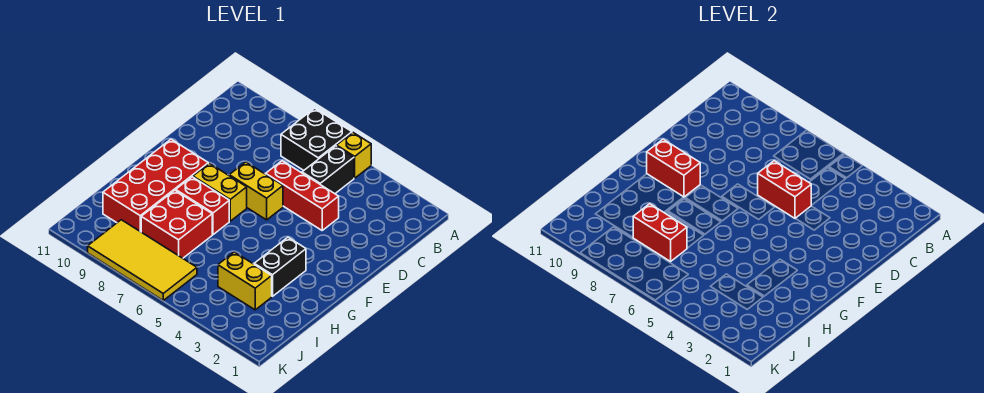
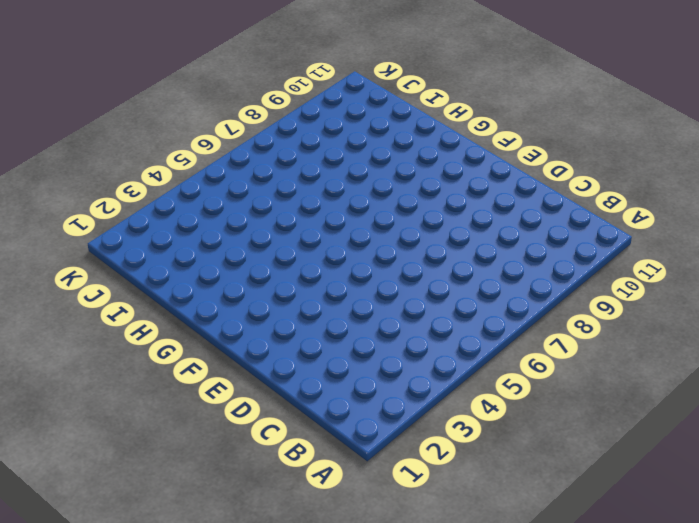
none -> yellow 1x1 brick [337,133,371,178]
none -> black 2x2 brick [281,108,352,170]
none -> black 1x2 brick [302,146,354,194]

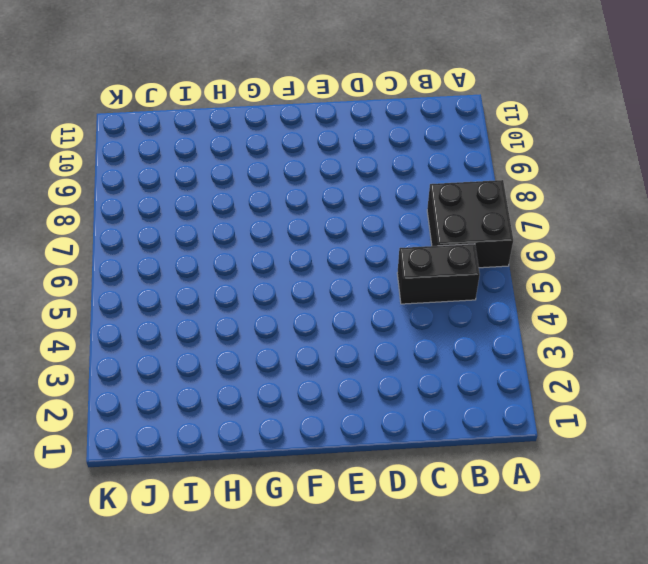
none -> yellow 1x1 brick [337,133,371,178]
none -> red 1x3 brick [266,161,339,230]
none -> yellow 1x2 brick [229,162,283,220]

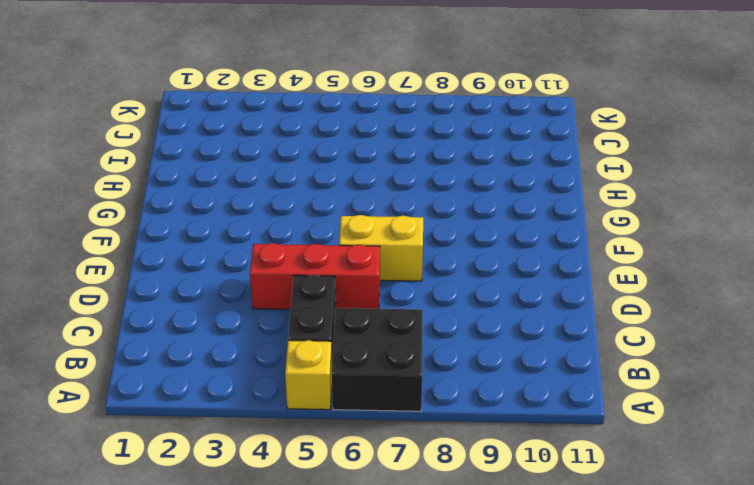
none -> yellow 1x2 brick [193,163,247,221]
none -> red 2x4 brick [103,139,208,232]
none -> black 1x2 brick [254,237,306,296]

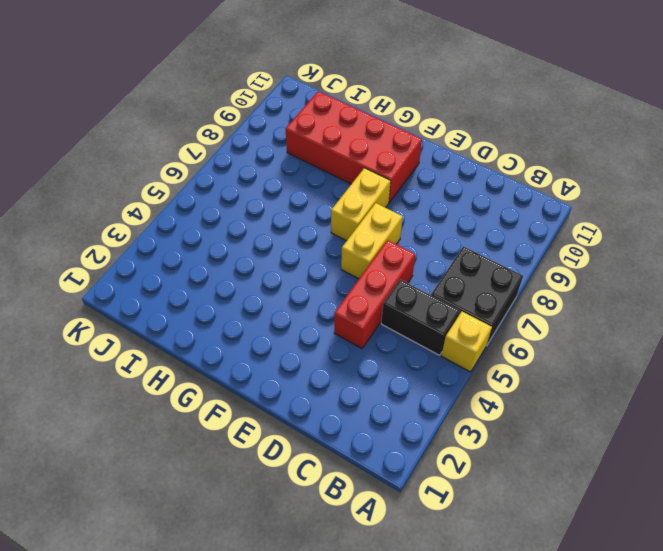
none -> black 1x2 brick [254,237,306,296]
none -> red 1x2 brick [176,177,229,235]
none -> red 2x2 brick [141,190,212,258]

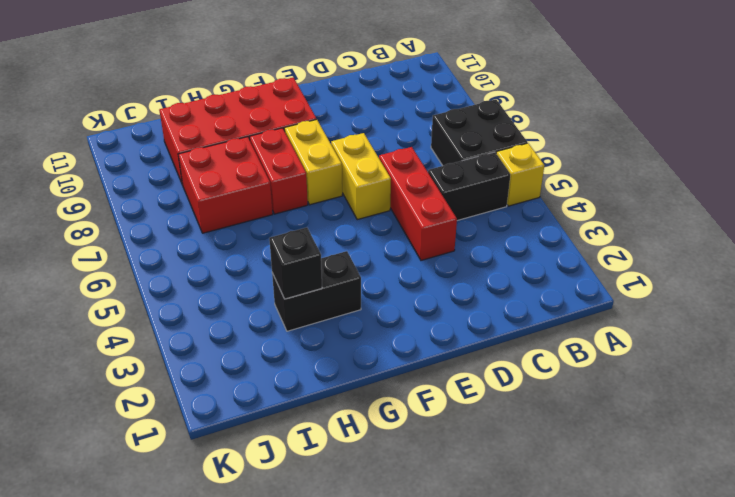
black 1x1 brick [269,227,322,299] -> none
none -> yellow 1x2 brick [218,252,272,310]
none -> yellow 2x4 tile [88,220,197,300]
none -> red 1x2 brick [758,161,811,218]

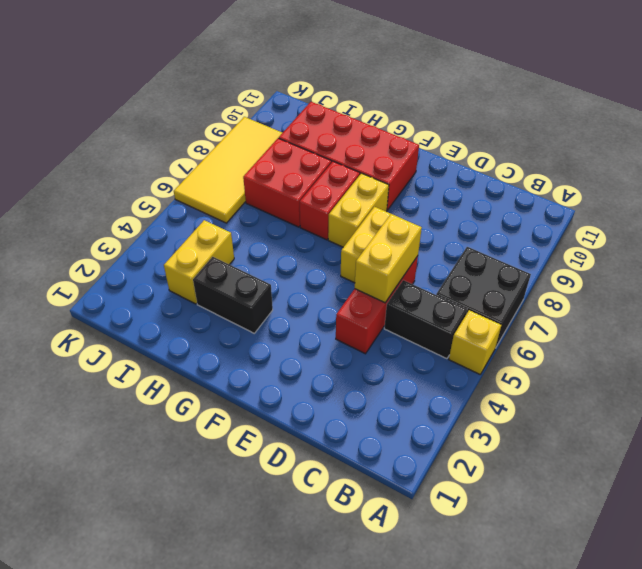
yellow 1x2 brick [355,214,422,303] -> red 1x2 brick [758,161,811,218]
none -> red 1x2 brick [647,139,700,197]
none -> red 1x2 brick [633,204,687,261]

